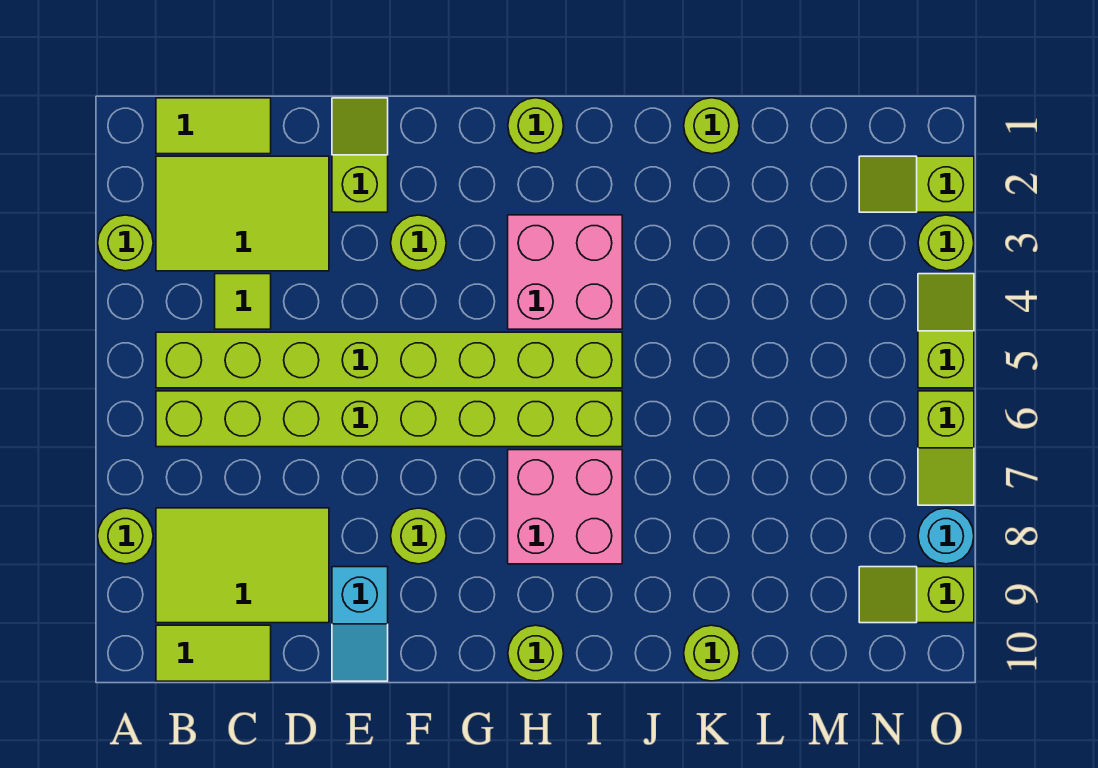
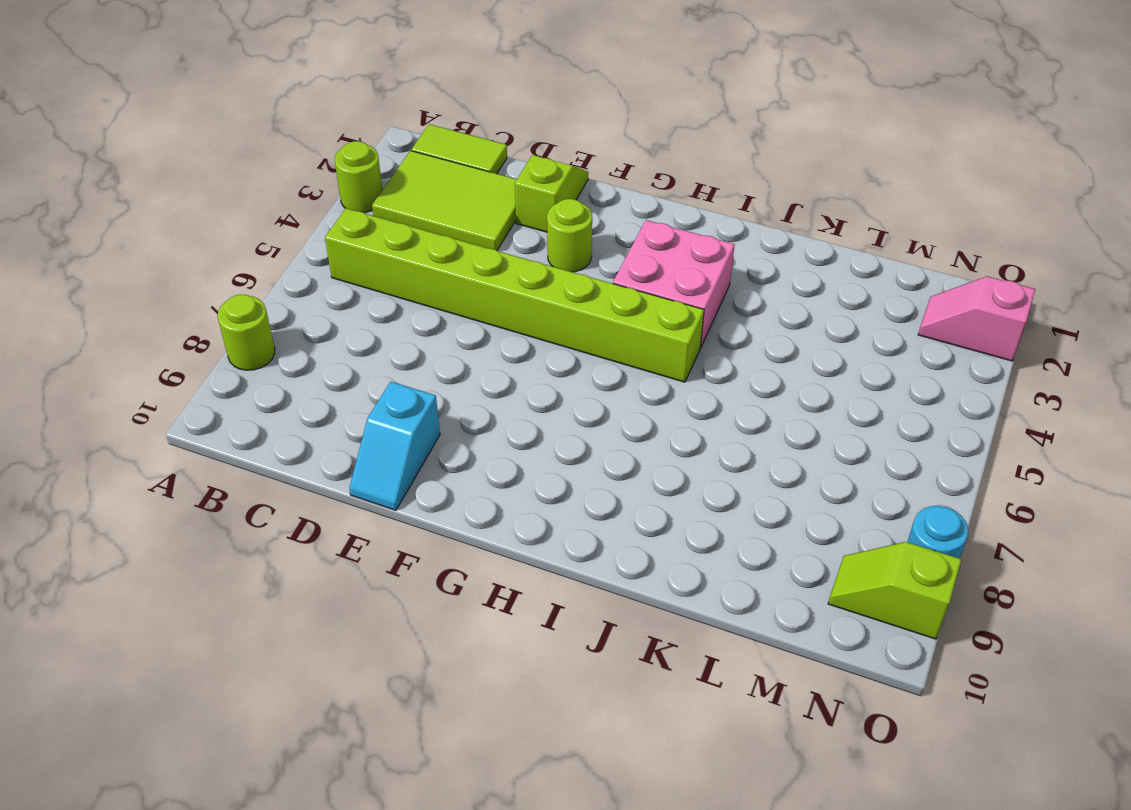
pink 1x2 slope [918,276,1035,361] -> lime 1x2 slope [859,156,974,212]
none -> lime 1x8 brick [156,391,622,447]
none -> lime 2x3 tile [156,508,329,623]
none -> lime 1x2 tile [156,625,271,681]

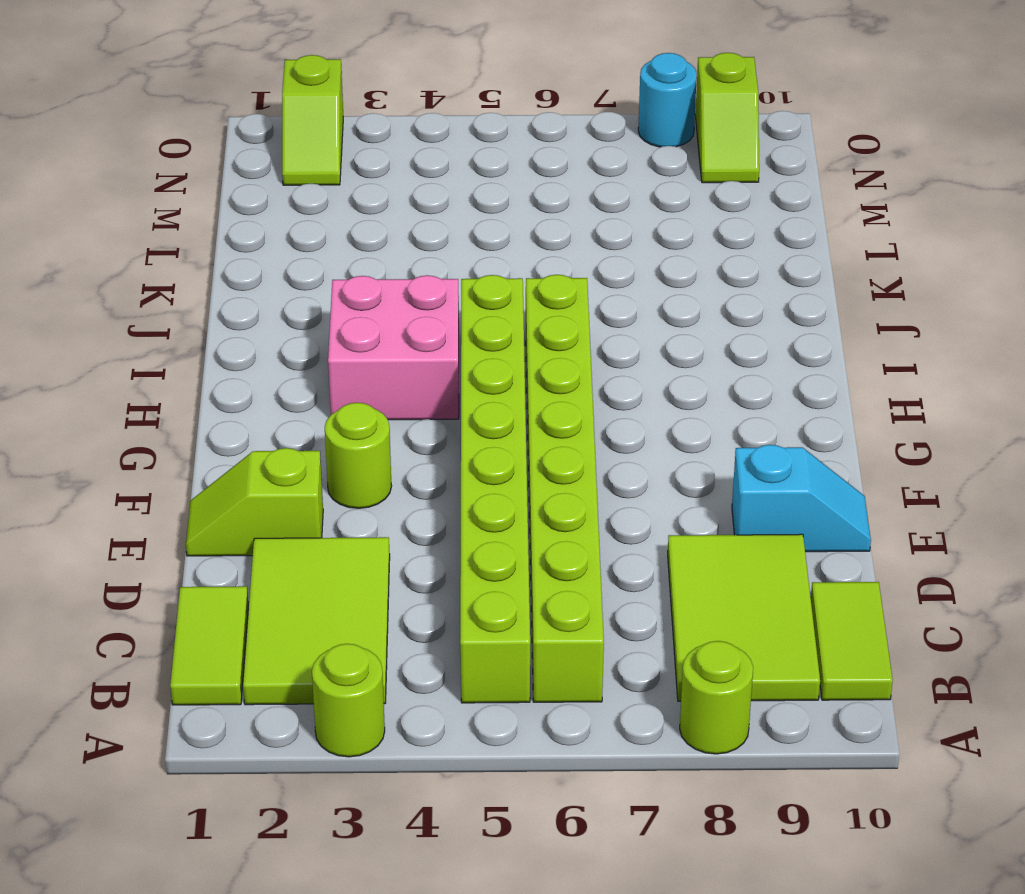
none -> lime 1x1 tile [215,274,271,329]
none -> lime 1x1 round brick [391,508,446,564]
none -> lime 1x1 round brick [508,98,564,154]

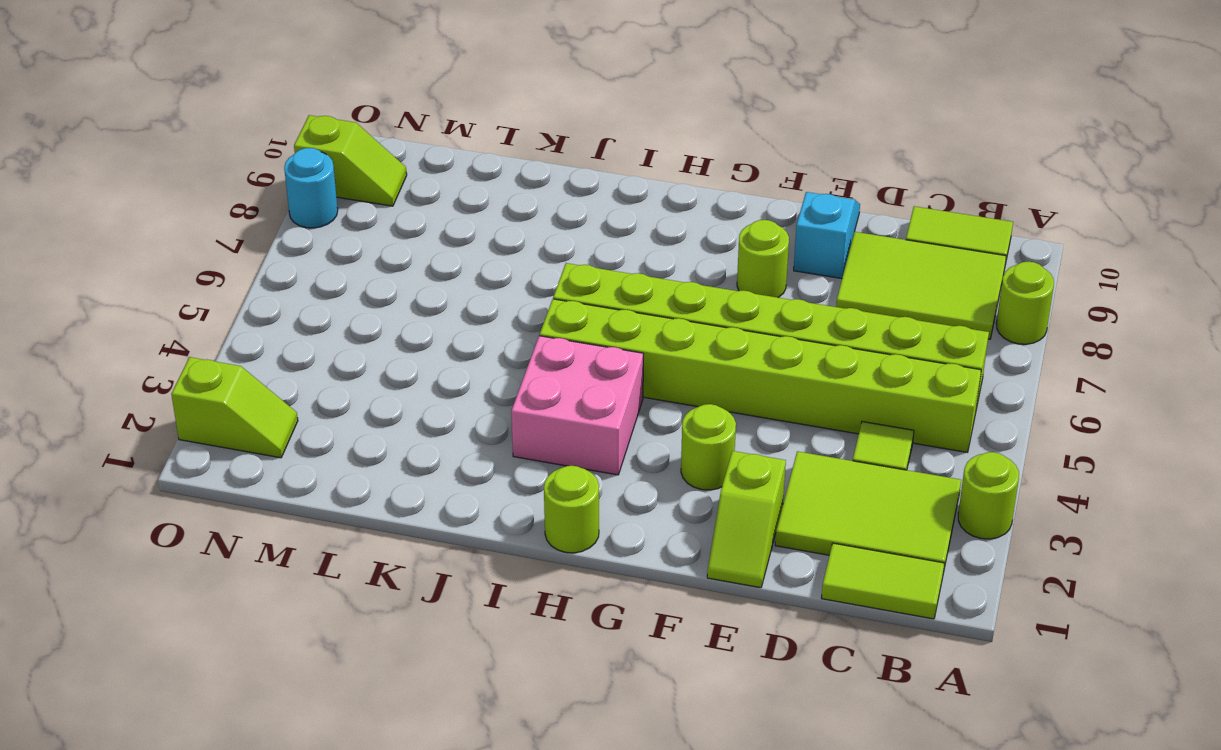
none -> pink 2x2 brick [508,450,622,564]
none -> lime 1x1 round brick [508,625,564,681]
none -> lime 1x1 round brick [684,98,739,154]

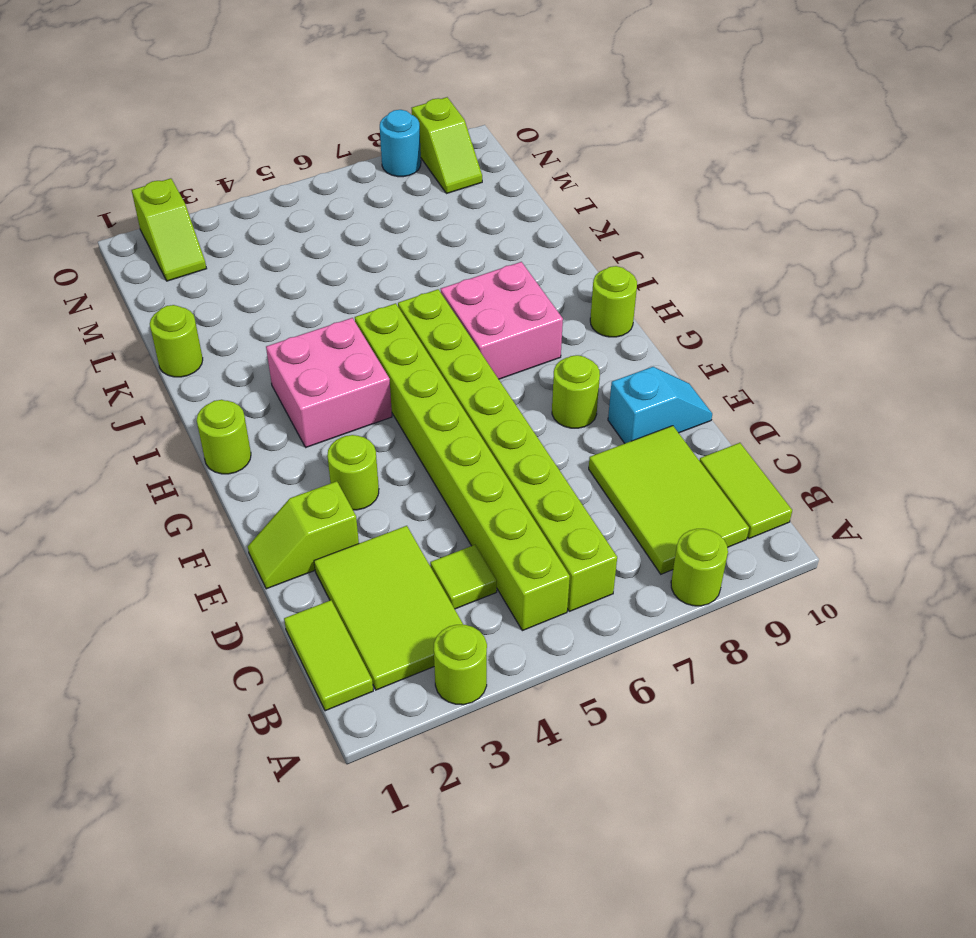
none -> lime 1x1 round brick [684,625,739,681]
none -> lime 1x1 round brick [918,215,974,271]
none -> lime 1x2 slope [918,274,974,388]

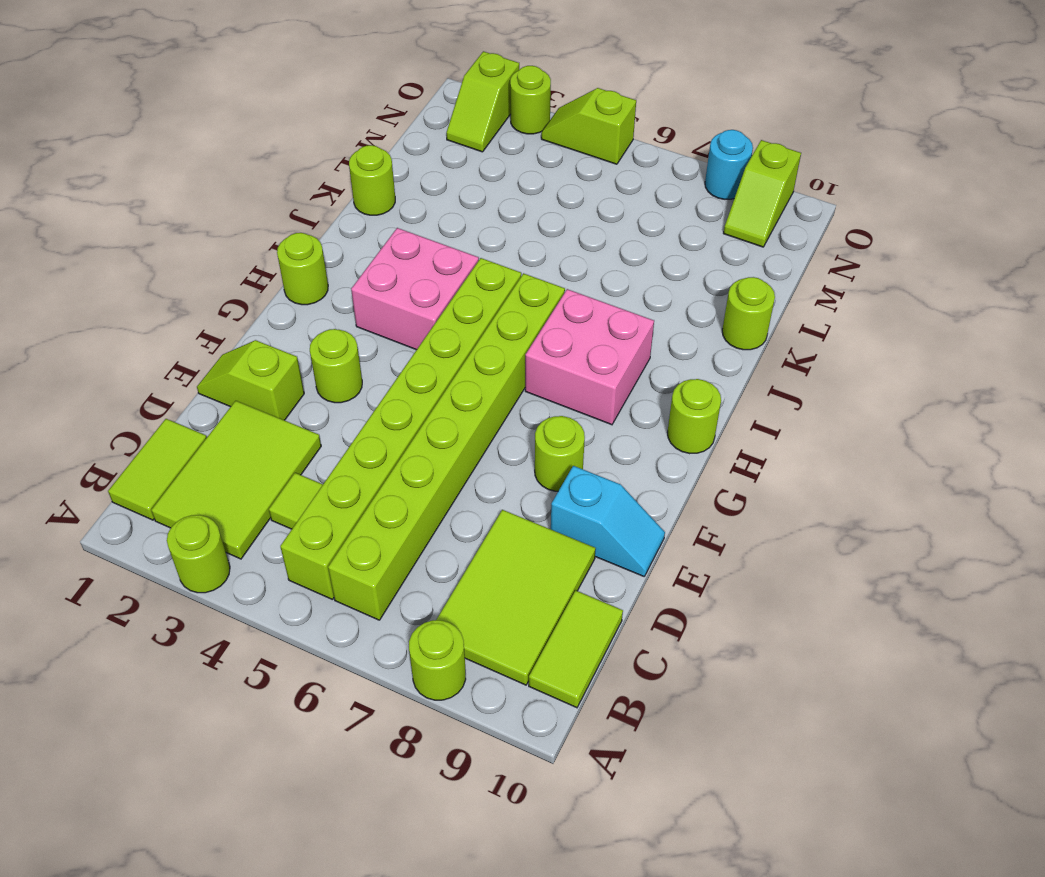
none -> lime 1x2 slope [918,391,974,505]

